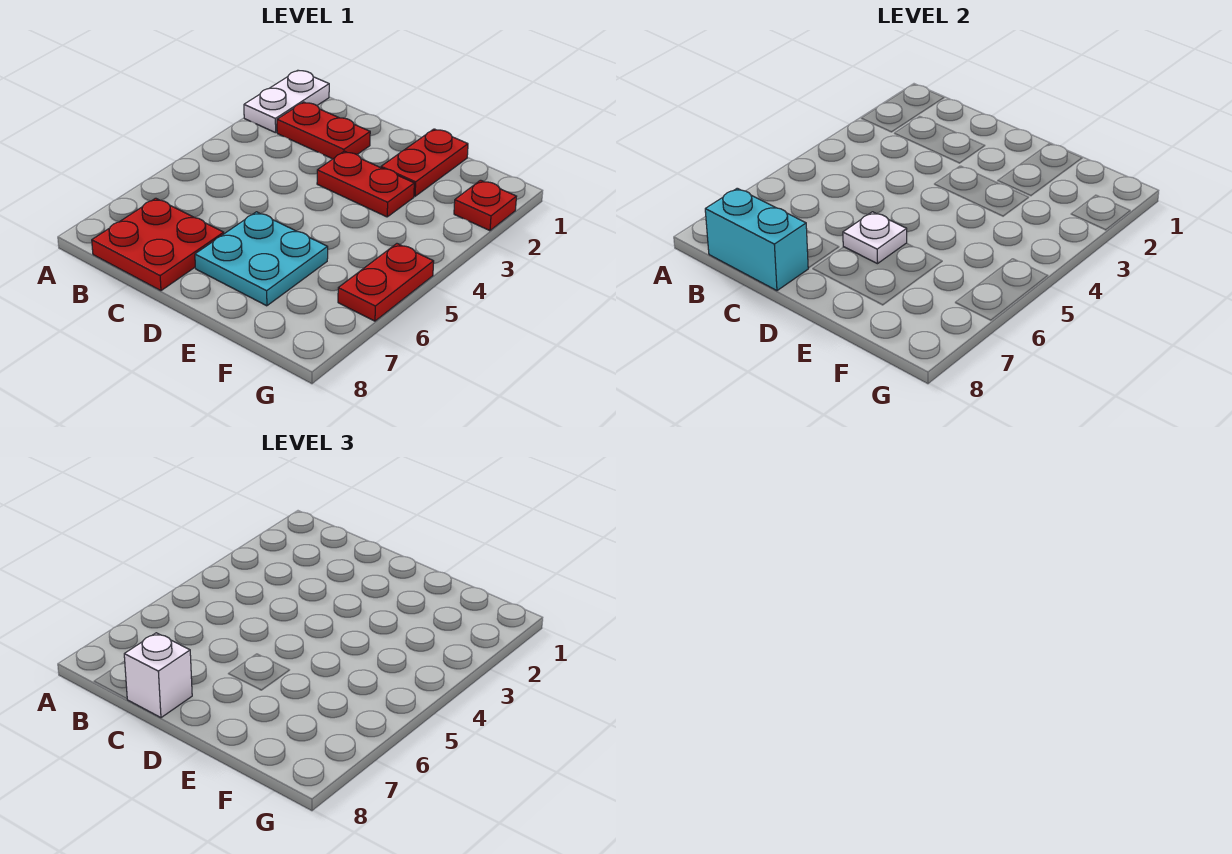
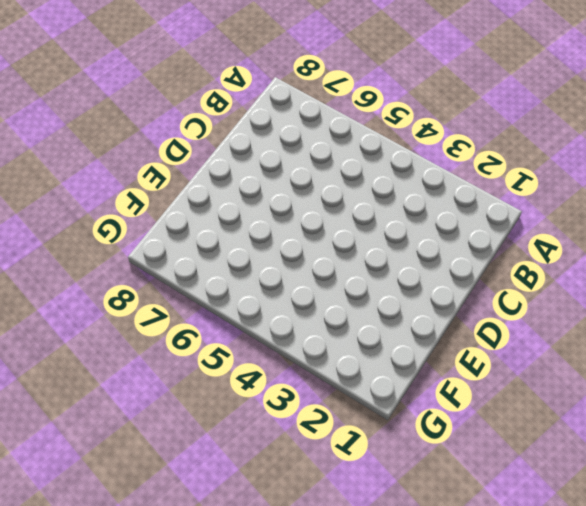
none -> white 1x2 plate [244,70,329,133]
none -> red 1x2 plate [277,102,370,159]

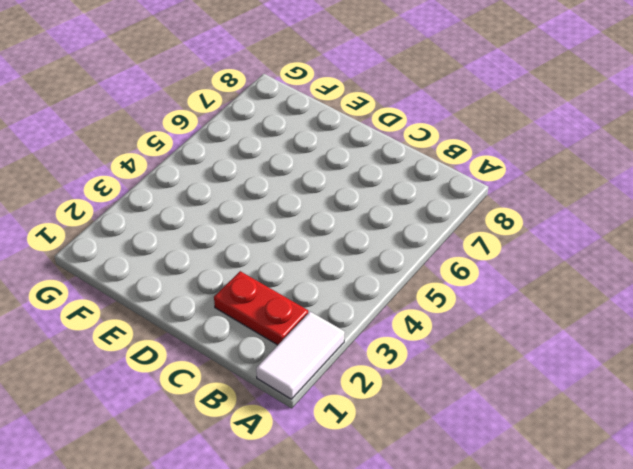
white 1x2 tile [256,312,345,399] -> white 1x2 plate [244,70,329,133]
none -> red 2x2 plate [92,198,224,291]
none -> red 1x2 plate [317,151,414,217]

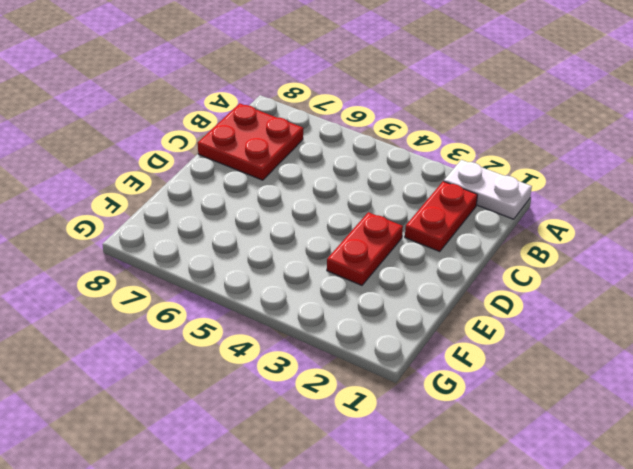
none -> cyan 2x2 plate [195,212,328,306]
none -> red 1x2 plate [381,129,468,196]

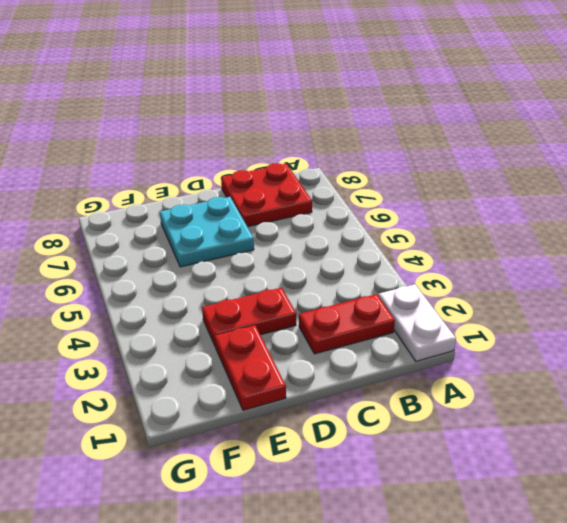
none -> red 1x1 plate [454,180,516,231]
none -> red 1x2 plate [338,244,434,321]

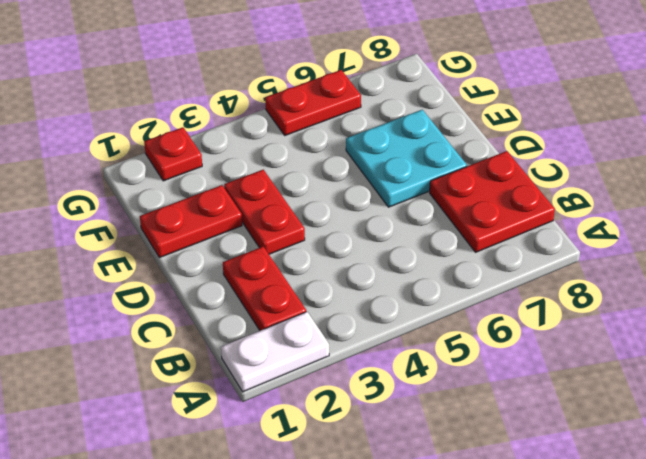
none -> cyan 1x2 brick [705,188,808,291]
none -> white 1x1 plate [843,212,907,264]

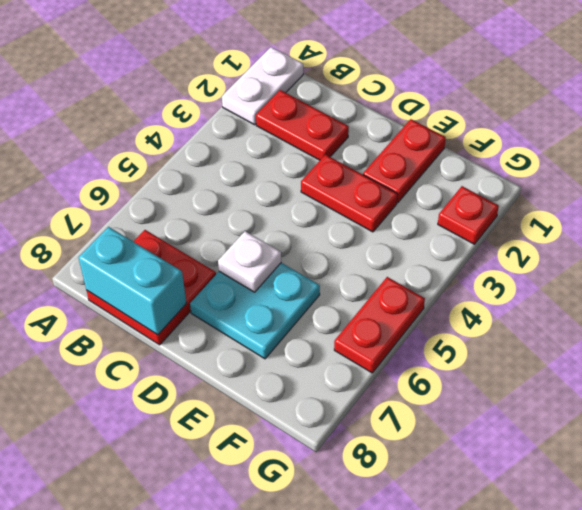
none -> white 1x1 brick [124,633,192,718]

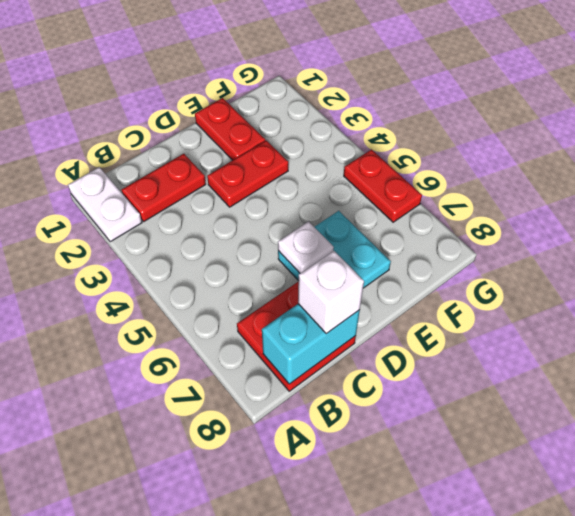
none -> red 1x1 plate [454,180,516,231]

